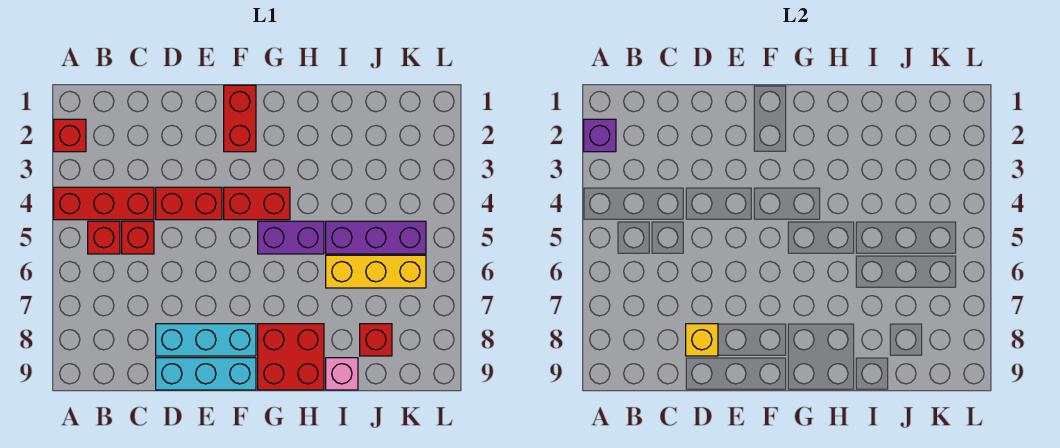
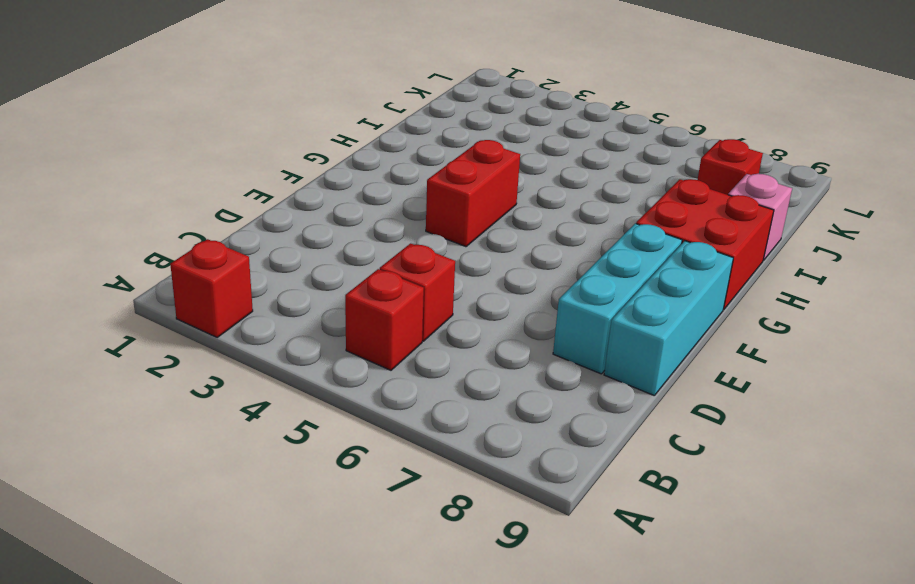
none -> red 1x3 brick [54,187,154,220]
none -> red 1x2 brick [156,187,222,220]
none -> red 1x2 brick [224,85,256,152]

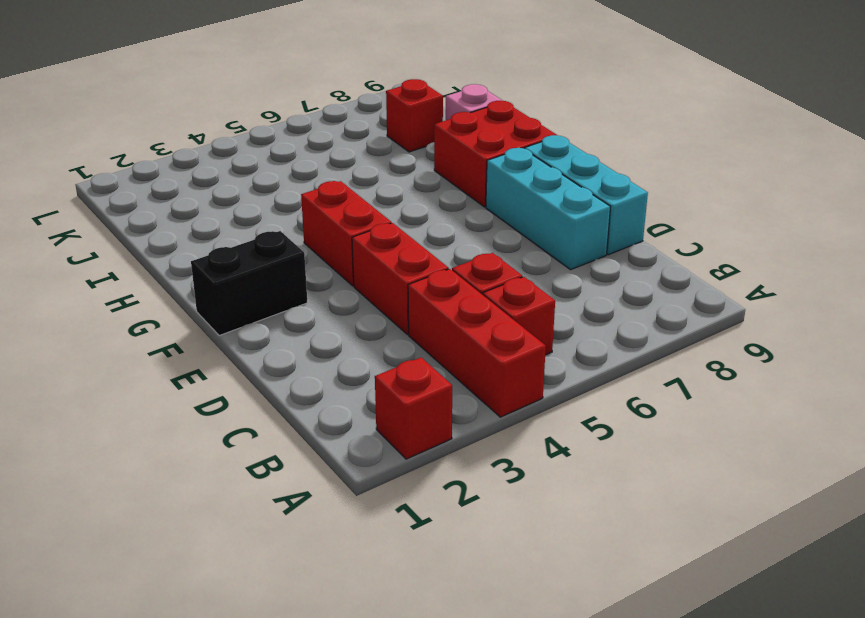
black 1x2 brick [191,231,307,336] -> red 1x2 brick [224,85,256,152]
none -> purple 1x2 brick [258,221,324,254]
none -> purple 1x3 brick [326,221,426,254]
none -> yellow 1x3 brick [326,255,426,288]

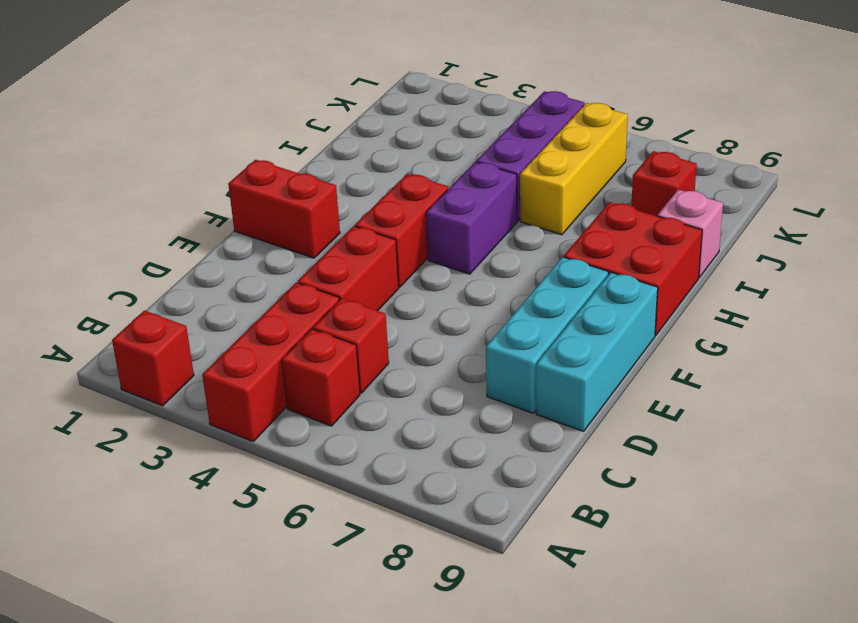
none -> purple 1x1 brick [584,119,616,152]
none -> yellow 1x1 brick [686,324,718,356]

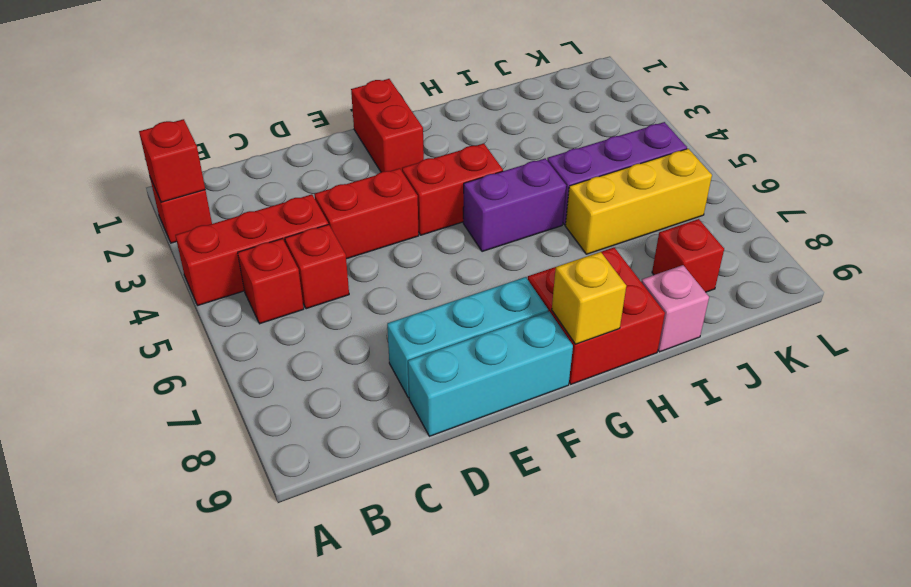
red 1x1 brick [139,119,205,202] -> purple 1x1 brick [584,119,616,152]
yellow 1x1 brick [552,252,626,344] -> yellow 1x1 brick moved to [686,324,718,356]

